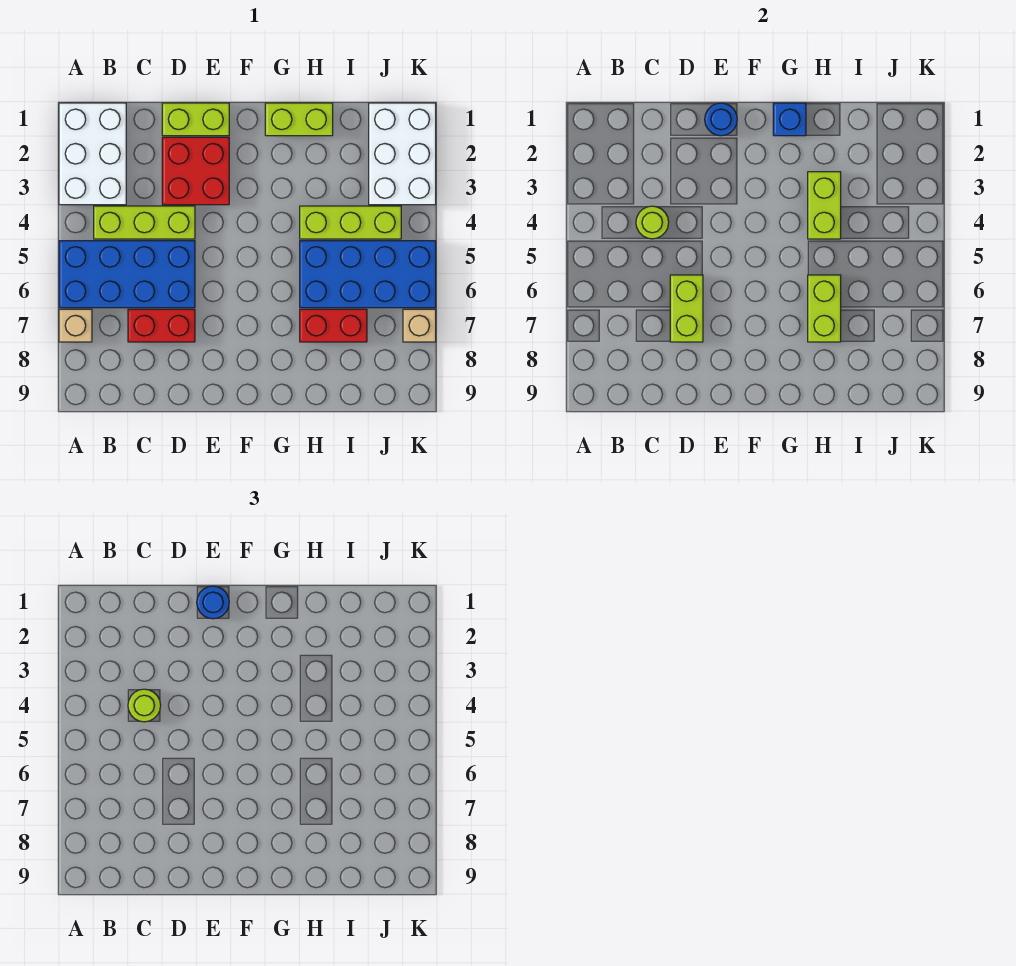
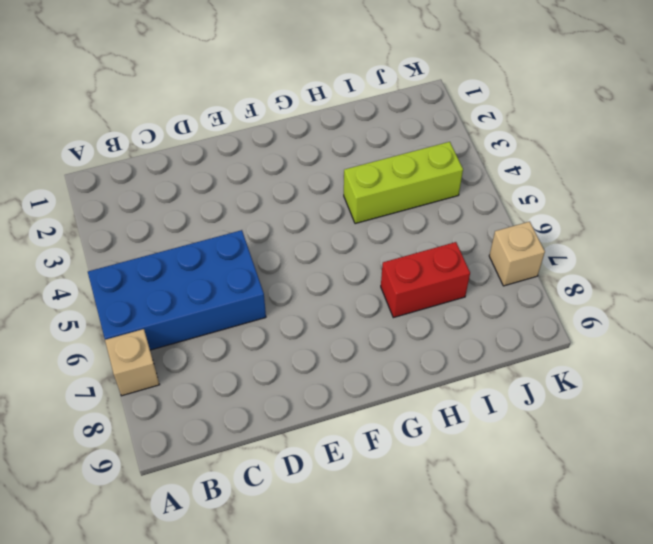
none -> white 2x3 brick [59,103,126,205]
none -> lime 1x3 brick [94,206,195,239]
none -> red 1x2 brick [128,309,195,342]

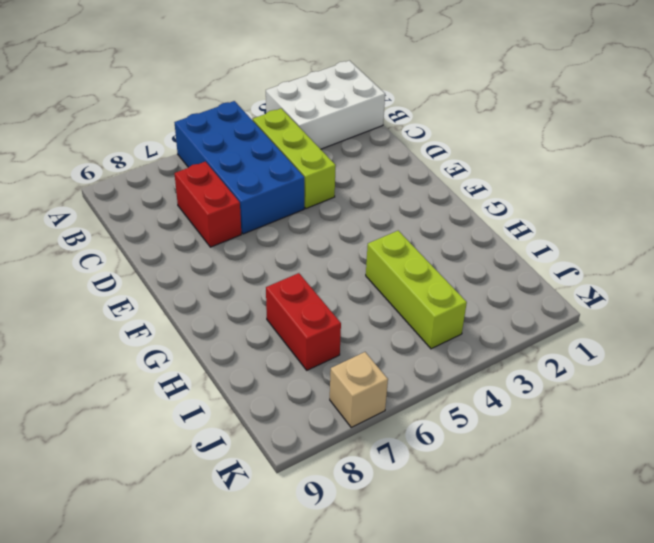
none -> tan 1x1 brick [59,309,92,342]
none -> lime 1x2 brick [162,103,229,136]
none -> red 2x2 brick [162,137,229,205]

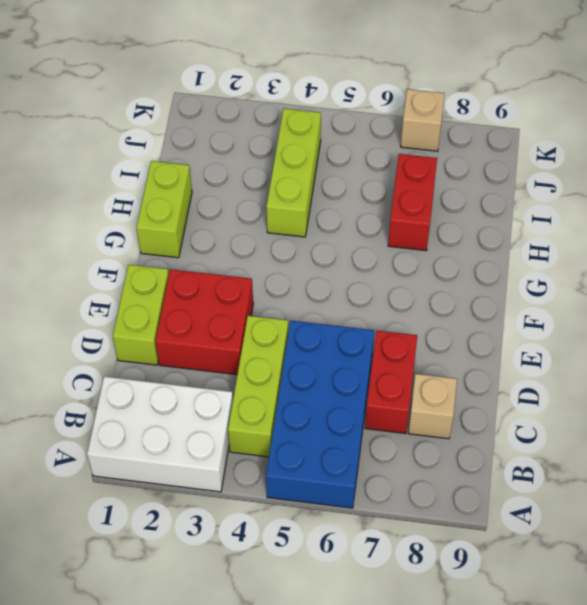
tan 1x1 brick [408,374,457,439] -> tan 1x1 brick moved to [59,309,92,342]
none -> blue 2x4 brick [300,241,436,308]
none -> white 2x3 brick [369,103,436,205]
none -> lime 1x1 round brick [636,206,669,239]

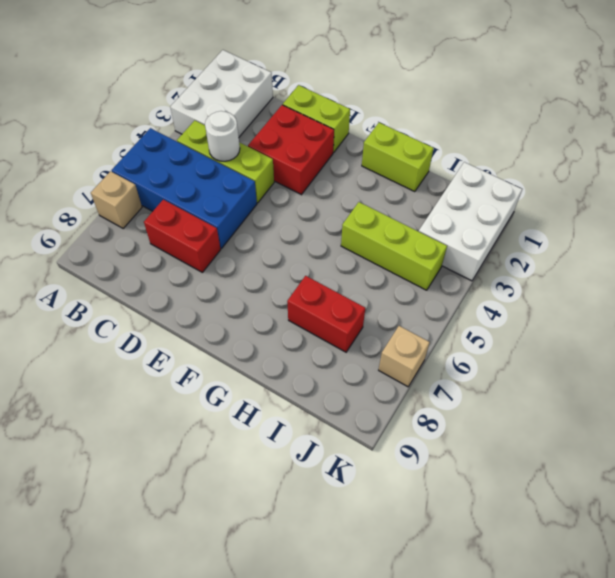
white 1x1 round brick [205,111,240,161] -> lime 1x1 round brick [636,206,669,239]
none -> blue 2x4 brick [300,241,436,308]
none -> lime 1x2 brick [670,275,703,342]
none -> blue 1x1 round brick [705,103,737,136]

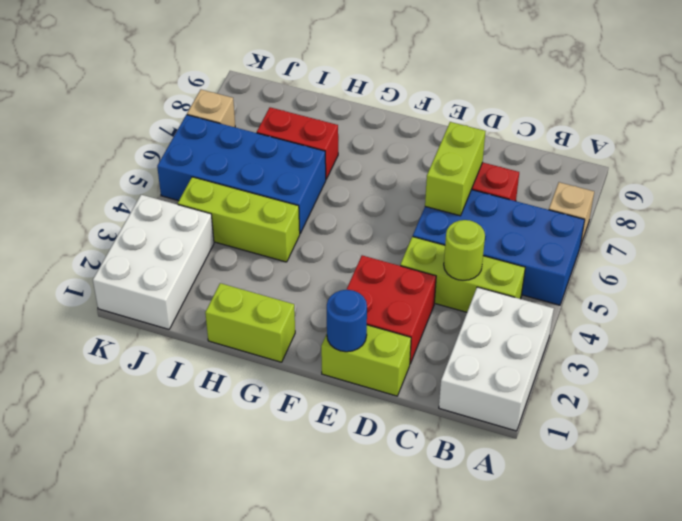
none -> blue 1x1 brick [773,103,806,136]
none -> lime 1x2 brick [808,172,841,239]
none -> lime 1x2 brick [808,275,841,342]

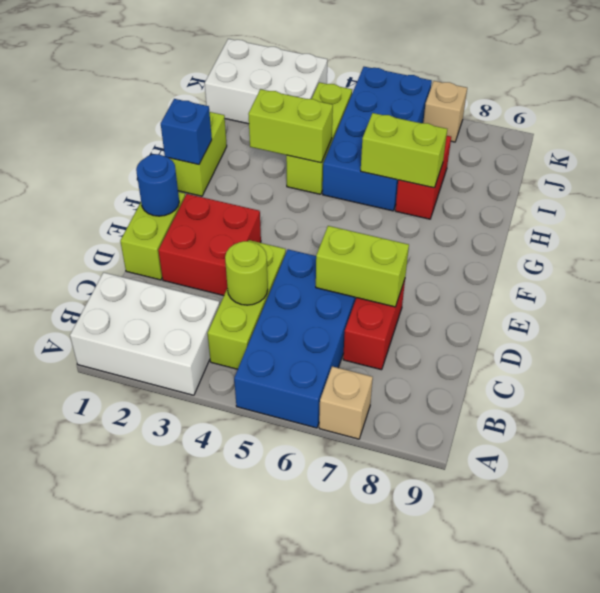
none -> lime 1x1 round brick [128,689,161,722]
none -> blue 1x1 round brick [197,586,229,619]

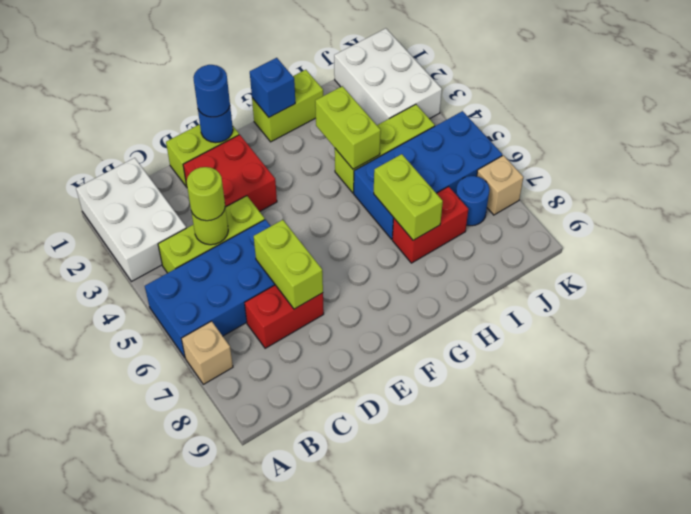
blue 1x1 round brick [456,176,490,226] -> none

